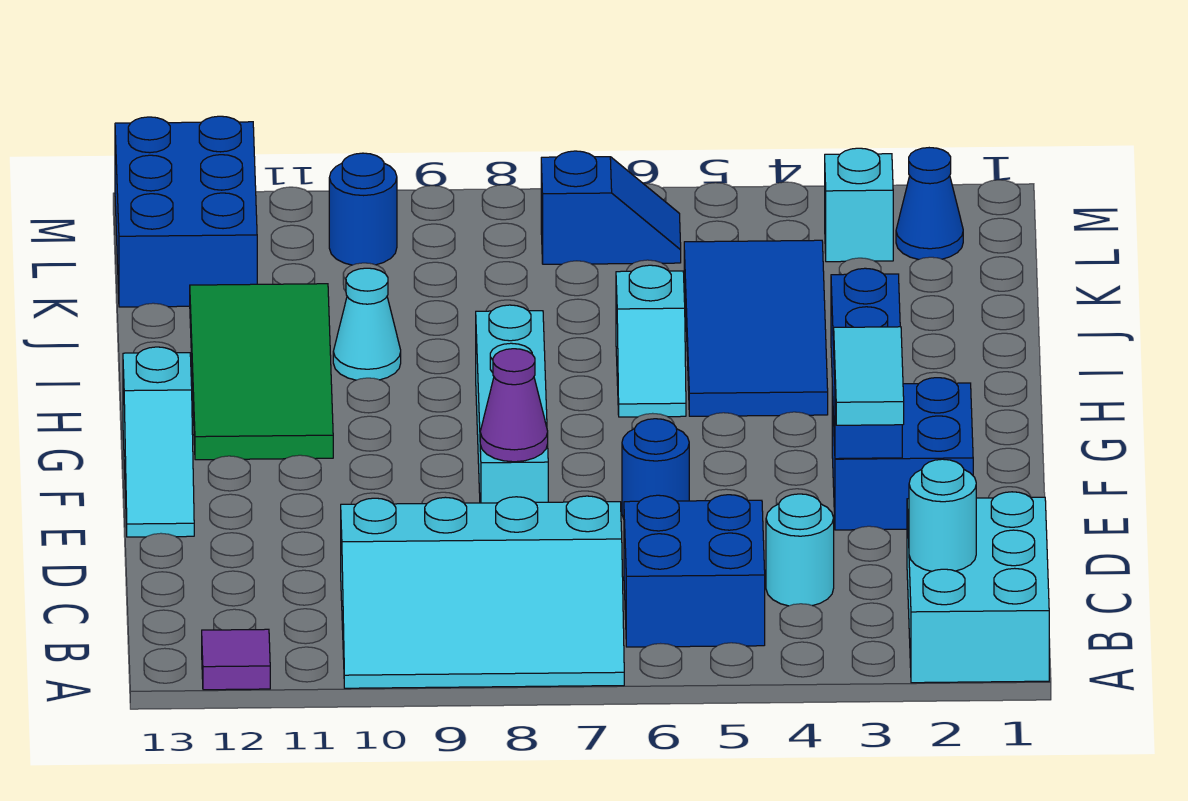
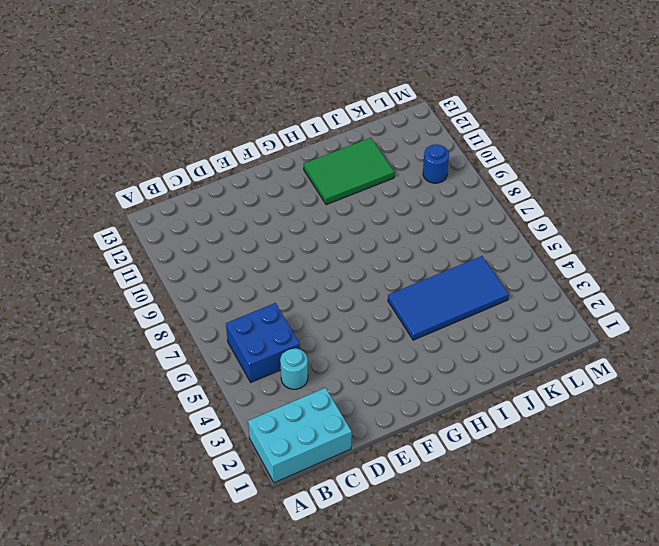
green 2x3 tile [304,138,394,205] -> green 2x4 tile [190,284,333,460]
none -> cyan 3x4 slope [341,496,624,688]
none -> purple 1x1 tile [202,629,270,690]
none -> blue 2x2 brick [832,378,973,530]

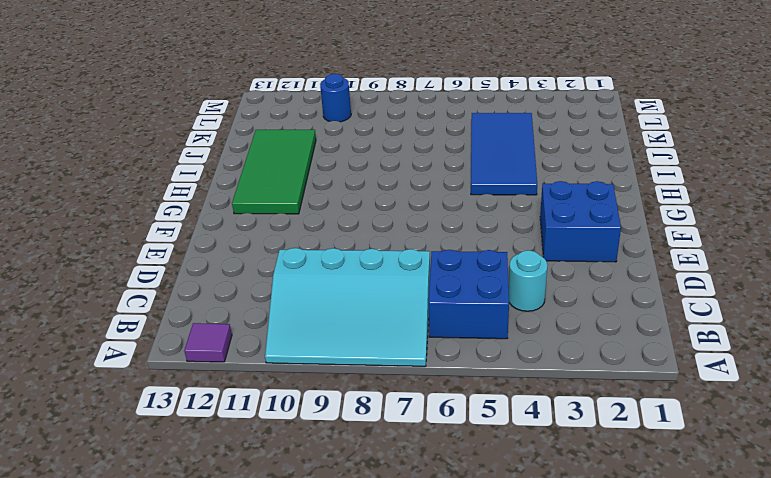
none -> cyan 2x3 brick [907,492,1049,683]
none -> blue 1x1 round brick [622,419,689,519]
none -> cyan 1x4 brick [476,305,548,503]

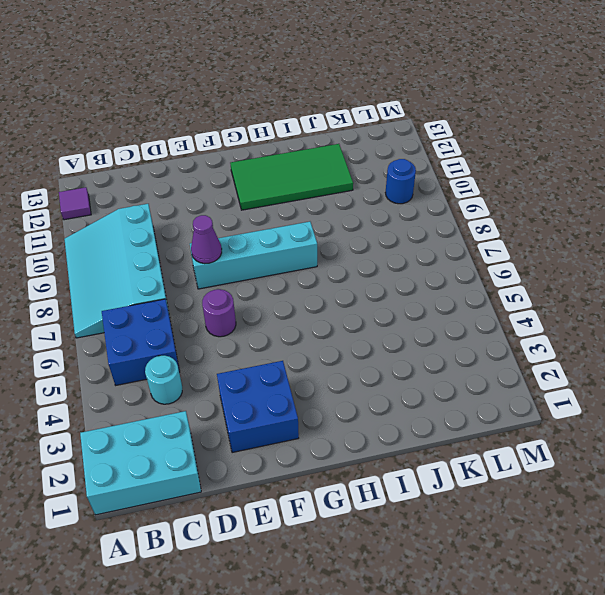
purple 1x1 round brick [202,289,236,337] -> blue 1x1 round brick [622,419,689,519]
none -> cyan 1x3 slope [123,347,194,537]
none -> blue 2x4 tile [684,240,828,416]
none -> cyan 1x2 slope [616,265,686,417]

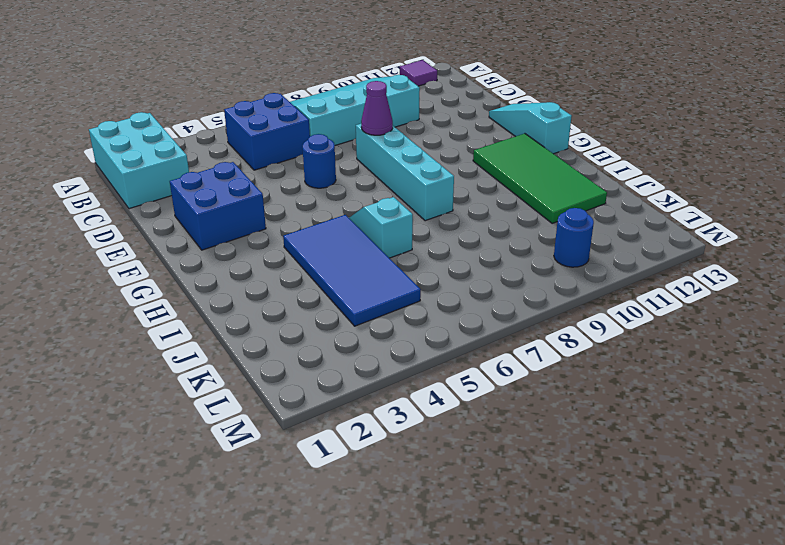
none -> cyan 1x1 round brick [766,494,834,606]
none -> cyan 1x1 cone [333,268,401,380]
none -> blue 2x3 brick [115,116,257,307]

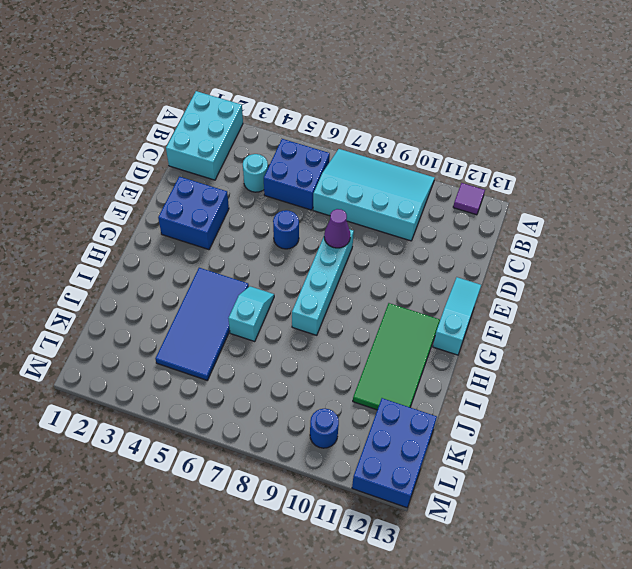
none -> cyan 1x1 cone [333,268,401,380]
none -> blue 1x1 cone [896,148,963,260]
none -> cyan 1x1 brick [825,148,893,262]

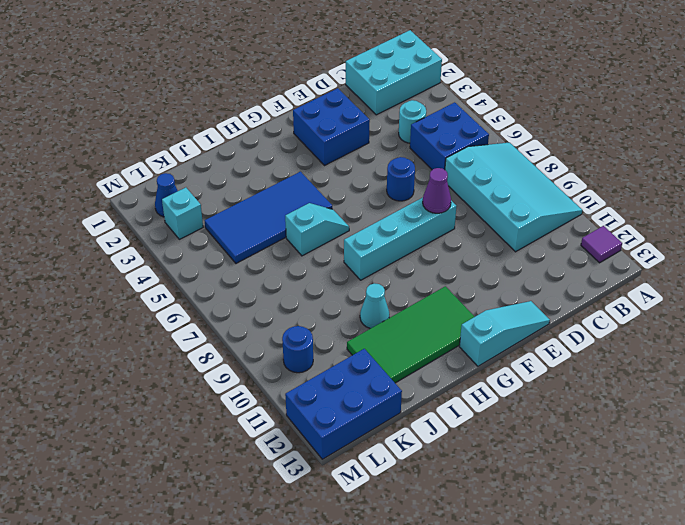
none -> blue 1x2 slope [541,151,681,264]
none -> cyan 1x1 round brick [909,459,976,571]
none -> blue 1x3 brick [831,268,902,459]

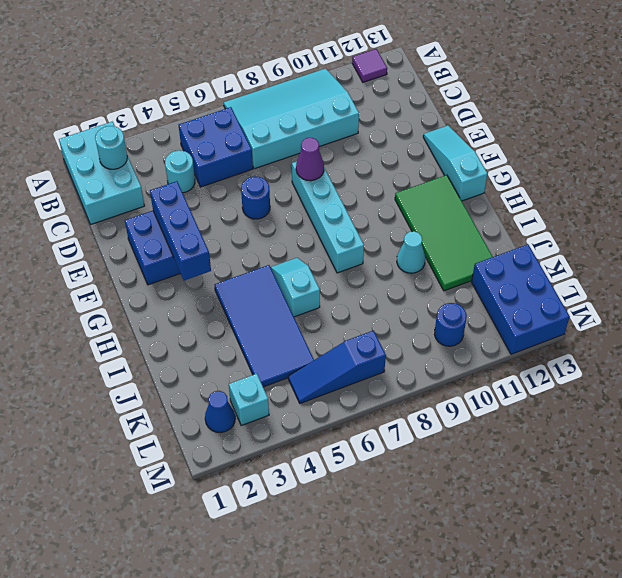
blue 1x3 slope [288,330,386,403] -> blue 1x2 slope [541,151,681,264]
none -> cyan 1x2 tile [834,327,904,425]

